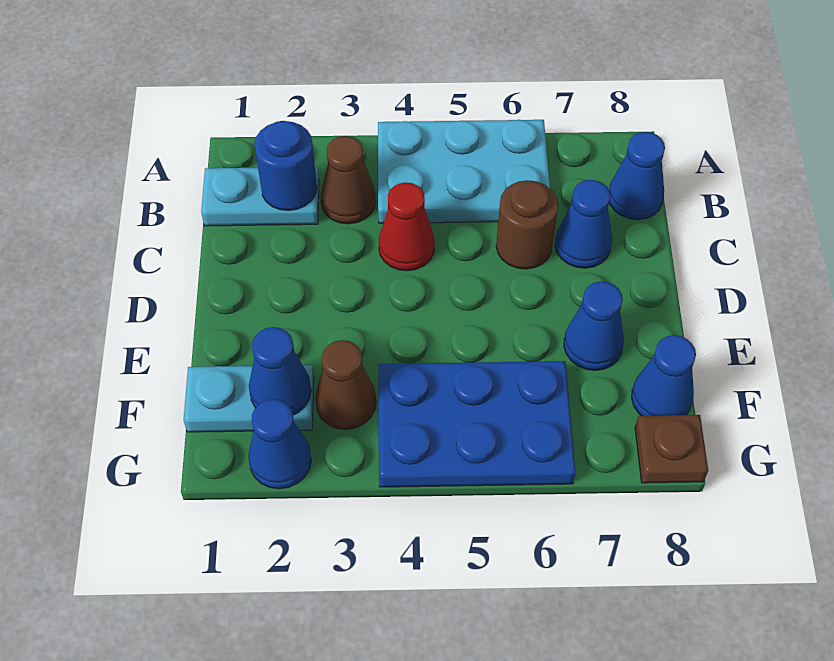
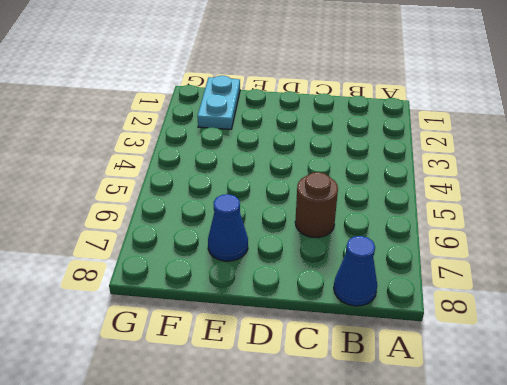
none -> cyan 2x3 plate [378,120,550,223]
none -> cyan 1x2 plate [201,167,319,226]
none -> brown 1x1 cone [321,136,376,224]

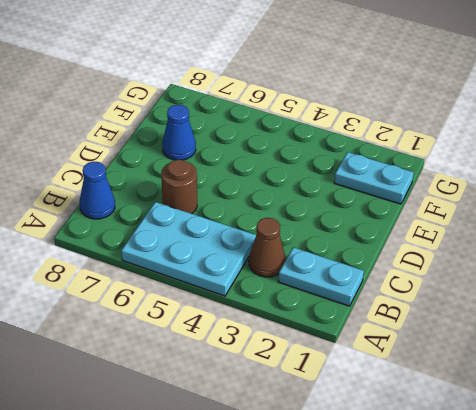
none -> red 1x1 cone [379,182,435,271]
none -> blue 1x1 cone [555,180,612,268]
none -> brown 1x1 cone [315,340,376,430]

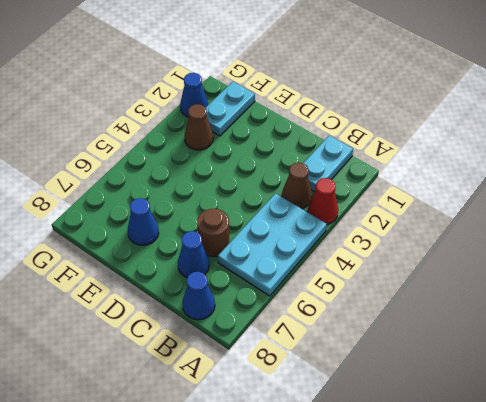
red 1x1 cone [308,178,338,225] -> red 1x1 cone moved to [379,182,435,271]
none -> blue 2x3 plate [379,361,575,487]
none -> blue 1x1 cone [632,335,696,416]
none -> brown 1x1 plate [635,415,708,483]

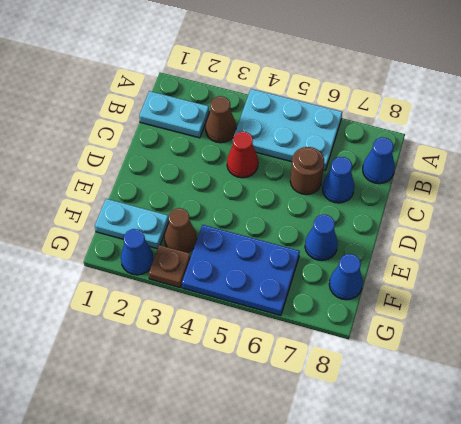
brown 1x1 plate [149,245,191,288] -> brown 1x1 plate moved to [635,415,708,483]
none -> blue 1x1 round brick [254,121,317,211]
none -> blue 1x1 cone [249,327,311,415]

